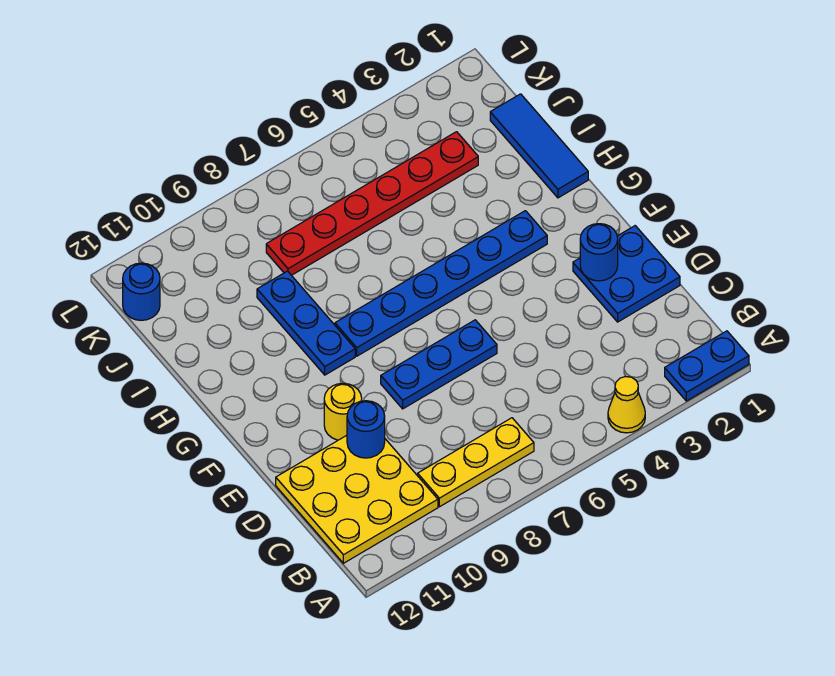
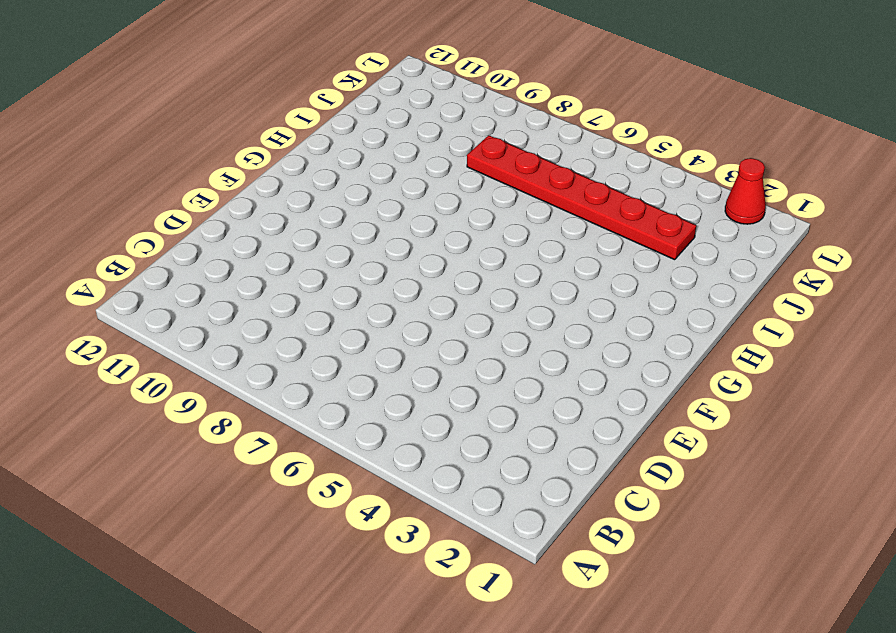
red 1x1 cone [725,158,766,224] -> none
none -> blue 1x2 plate [665,331,749,401]
none -> yellow 1x1 cone [608,376,645,433]
none -> yellow 1x3 plate [418,418,534,507]

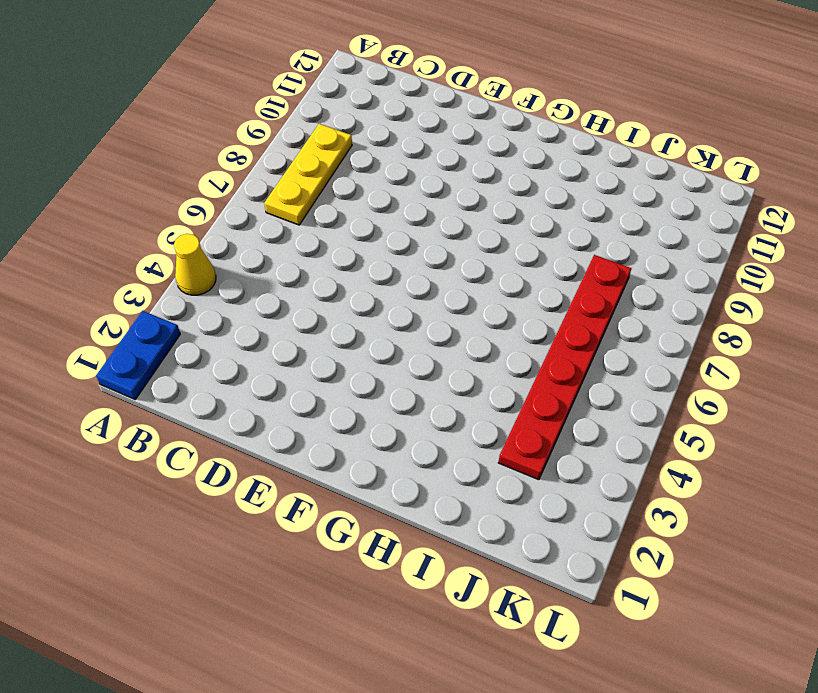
none -> yellow 3x3 plate [276,435,438,563]
none -> blue 2x2 plate [573,226,680,322]
none -> blue 1x3 plate [381,320,497,409]

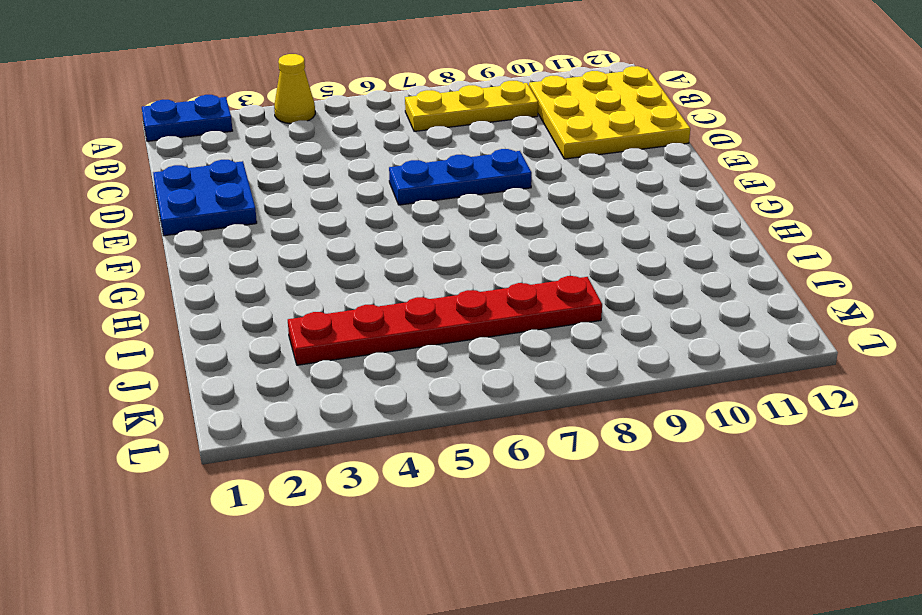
none -> yellow 1x1 round brick [324,383,362,440]
none -> blue 1x6 plate [335,211,547,356]
none -> blue 1x3 plate [257,271,355,375]

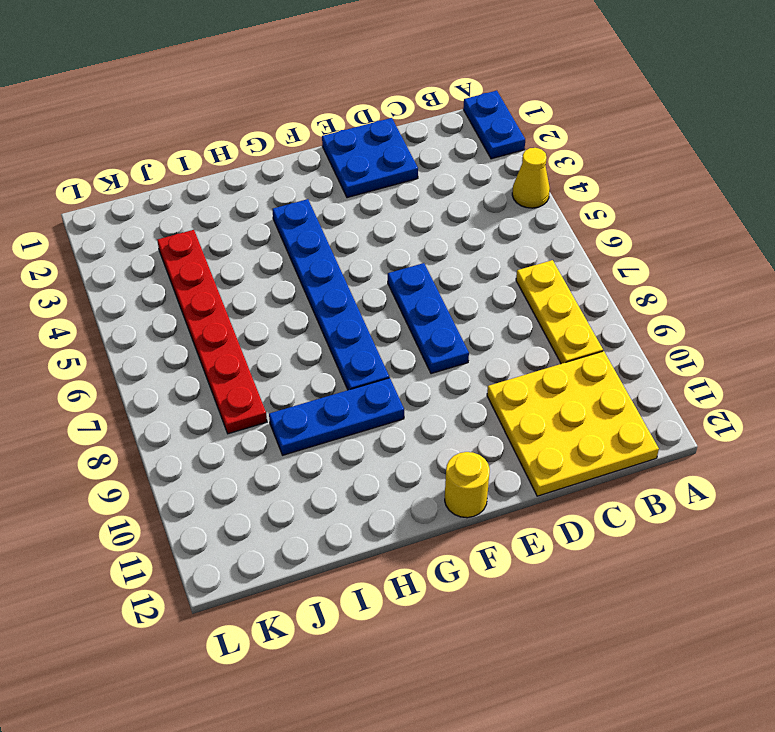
yellow 1x1 round brick [445,452,490,518] -> yellow 1x1 round brick moved to [324,383,362,440]
none -> blue 1x3 tile [490,94,588,198]
none -> blue 1x1 round brick [123,263,160,320]
none -> blue 1x1 round brick [347,401,385,458]

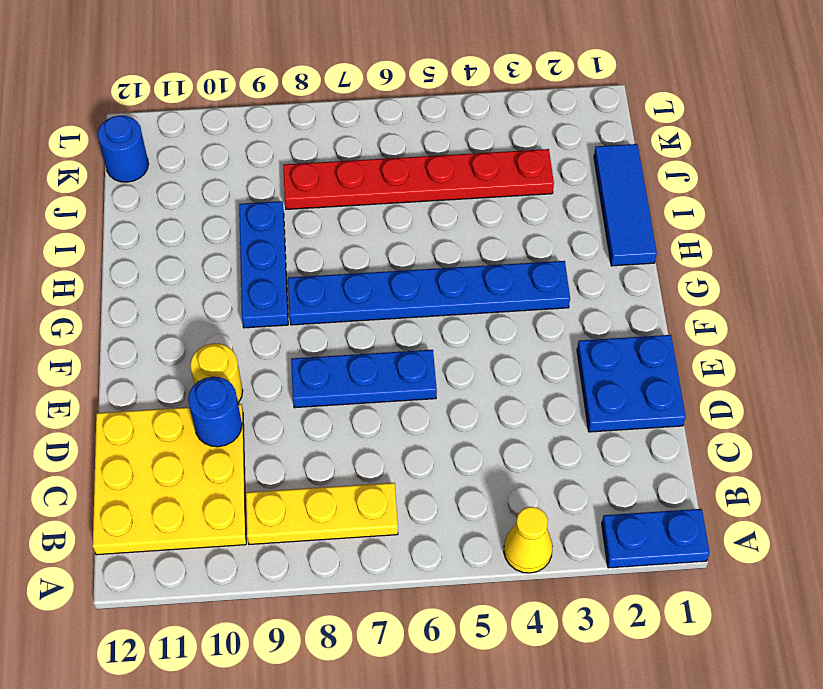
none -> blue 1x1 round brick [580,224,618,281]

